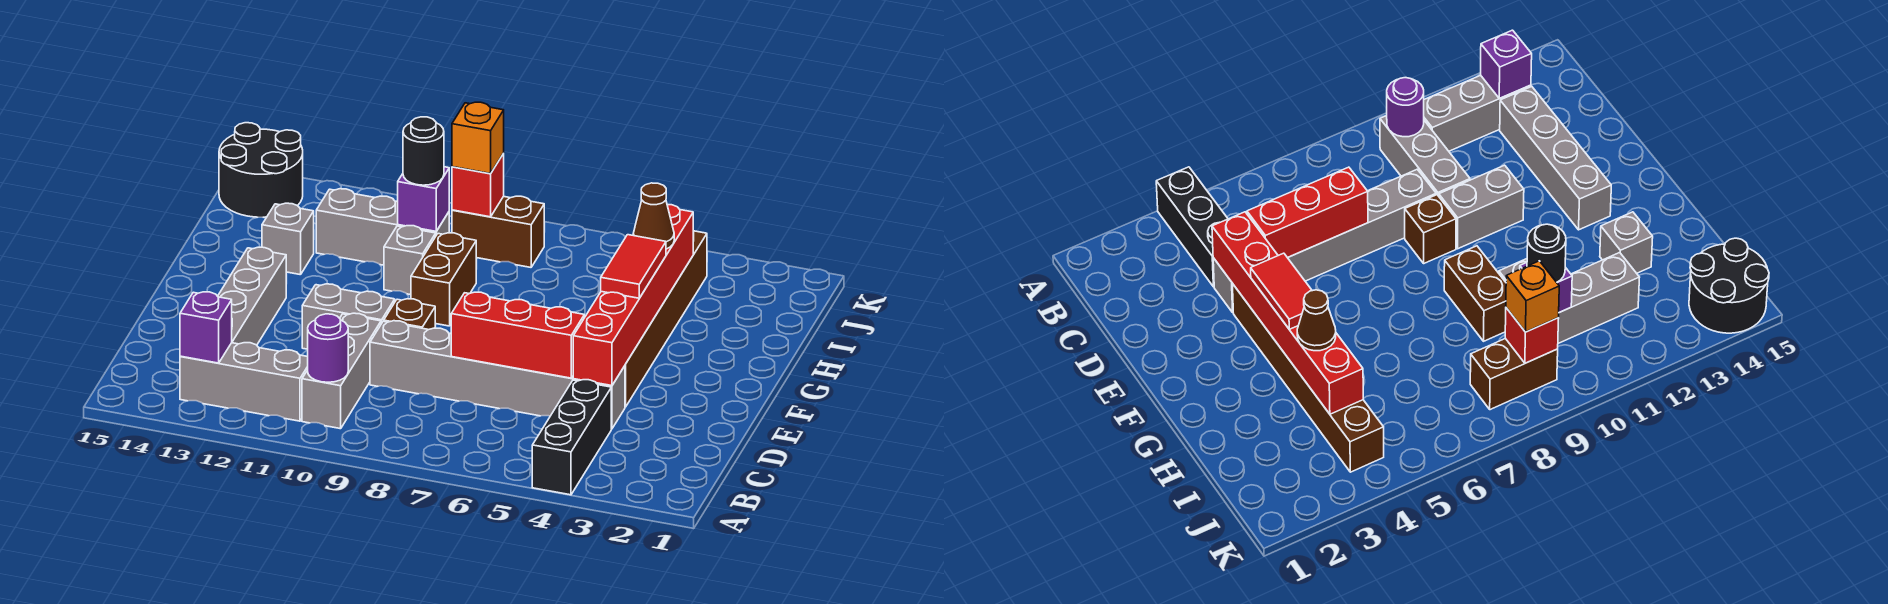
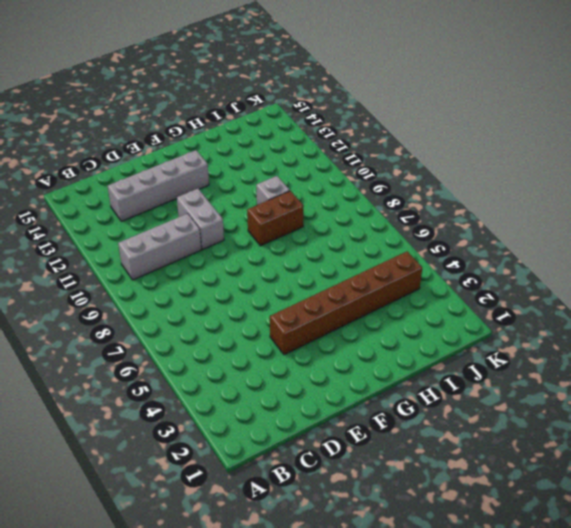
none -> black 1x3 brick [532,380,611,495]
none -> grey 1x3 brick [180,343,308,421]
none -> grey 1x6 brick [370,321,625,429]

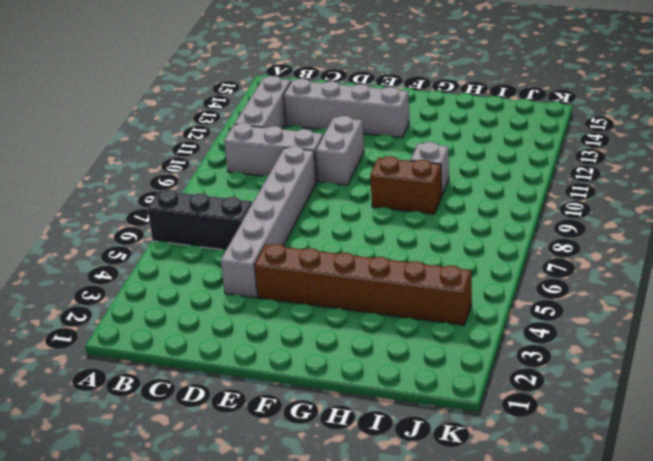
black 1x3 brick [148,190,253,250] -> black 1x3 brick moved to [532,380,611,495]
none -> brown 1x1 brick [384,299,435,330]
none -> grey 1x1 brick [262,203,314,275]
none -> grey 1x3 brick [316,189,449,265]

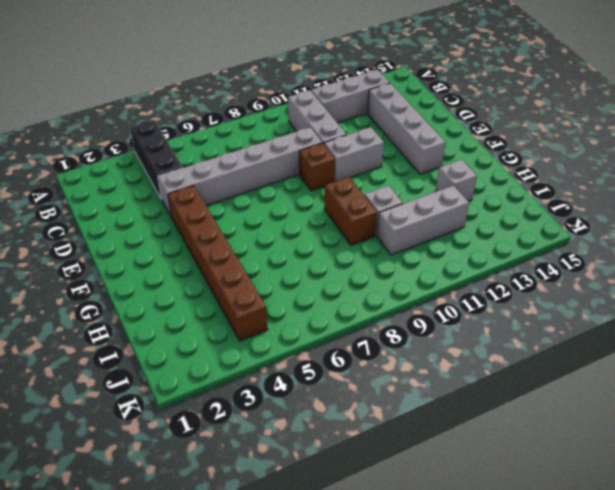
none -> brown 1x2 brick [452,196,544,267]
none -> black 2x2 round brick [219,123,303,217]
none -> purple 1x1 round brick [308,314,348,382]

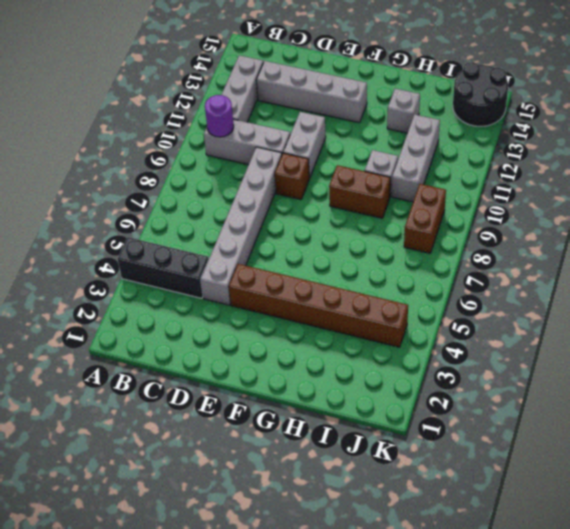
none -> purple 1x1 brick [180,292,232,363]
none -> red 1x6 brick [573,205,693,386]
none -> red 1x3 brick [451,292,584,378]

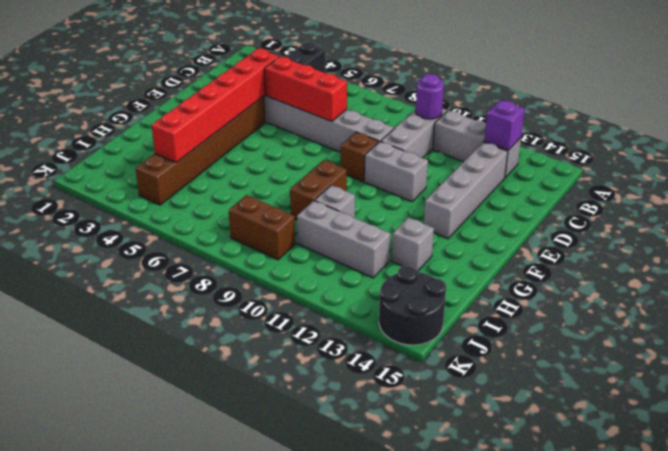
none -> purple 1x1 brick [398,167,449,231]
none -> red 1x1 brick [452,154,504,217]
none -> red 1x2 tile [601,235,666,298]

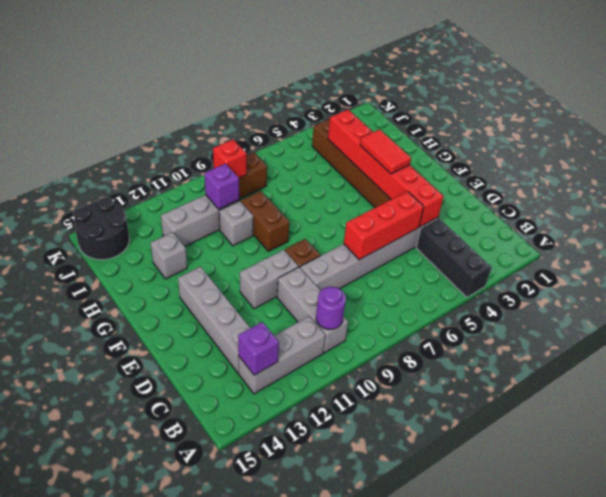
none -> brown 1x1 cone [633,183,674,249]
none -> black 1x1 round brick [403,117,444,185]
none -> orange 1x1 brick [452,102,504,174]

